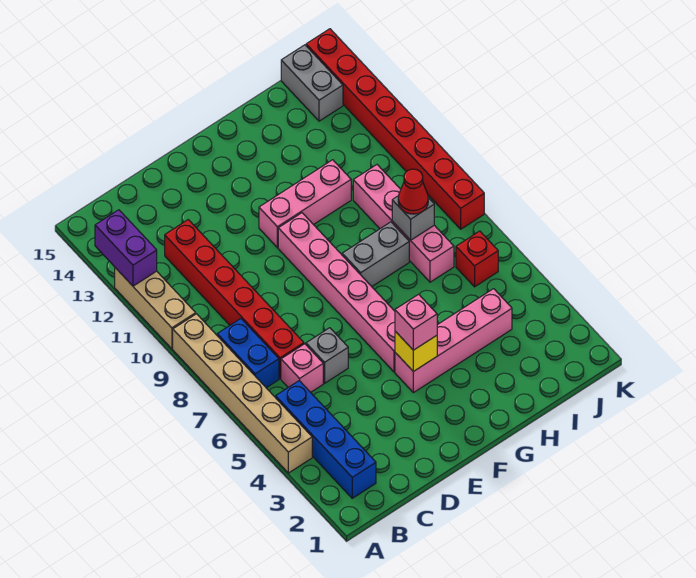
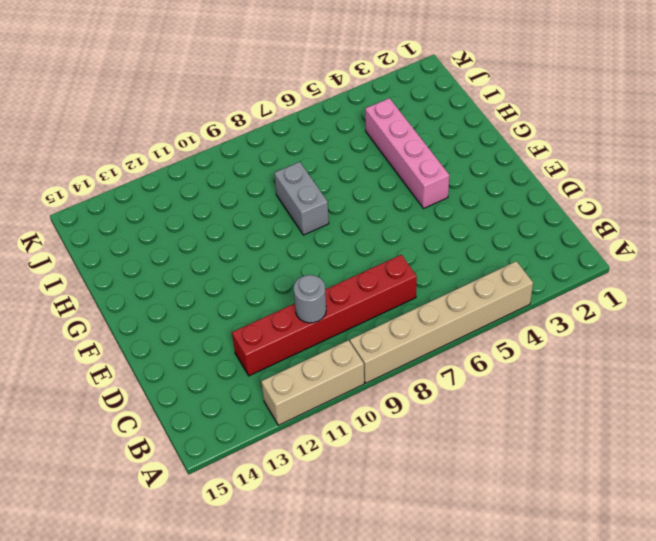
grey 1x1 round brick [294,275,326,323] -> none
none -> blue 1x4 brick [276,381,376,498]
none -> blue 1x2 brick [217,319,279,388]
none -> pink 1x1 brick [281,344,323,392]

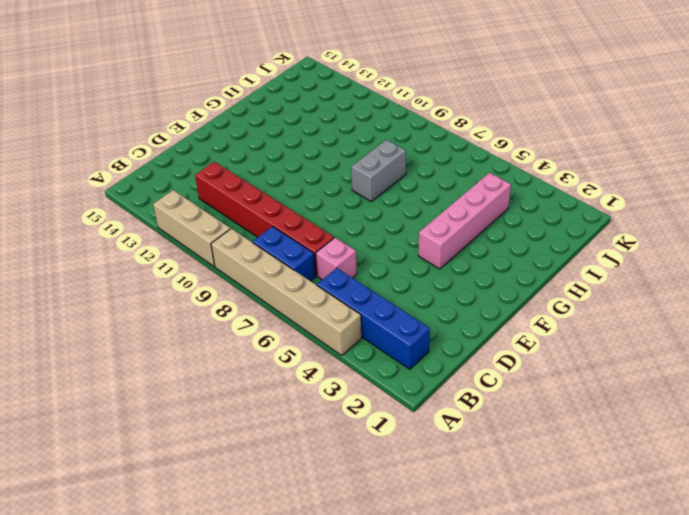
none -> grey 1x1 brick [306,328,348,383]
none -> pink 1x6 brick [278,213,395,372]
none -> pink 1x3 brick [259,160,351,248]

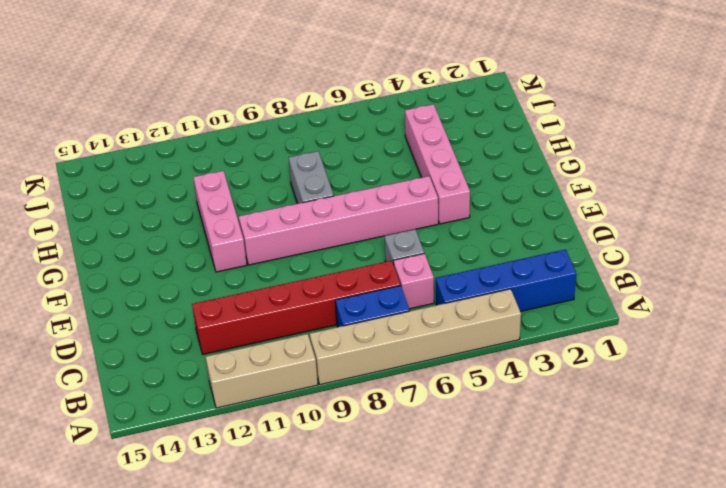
none -> pink 1x4 brick [353,165,454,282]
none -> red 1x1 brick [456,231,498,287]
none -> grey 1x2 brick [281,45,343,121]

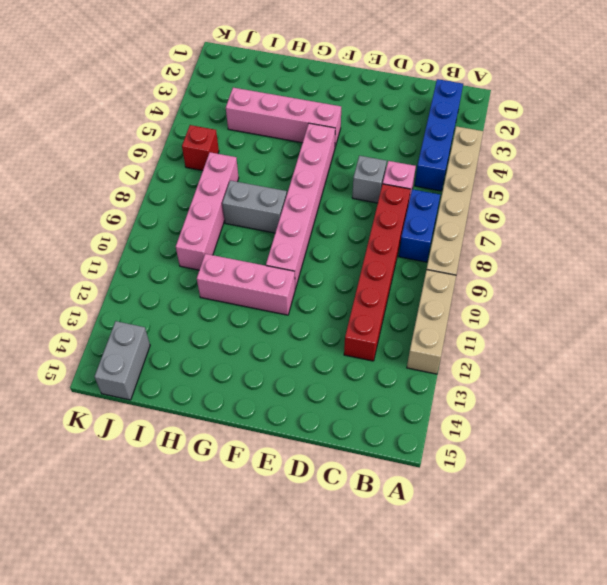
none -> red 1x8 brick [306,29,484,229]
none -> purple 1x2 brick [95,210,157,286]
none -> yellow 1x1 brick [395,331,437,372]

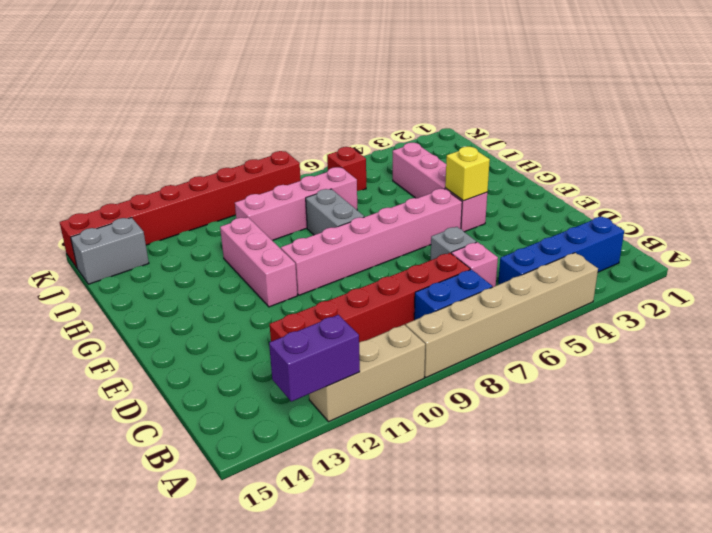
none -> grey 1x1 brick [392,196,434,240]
none -> pink 1x1 brick [395,294,437,350]
none -> red 1x1 cone [398,169,428,214]

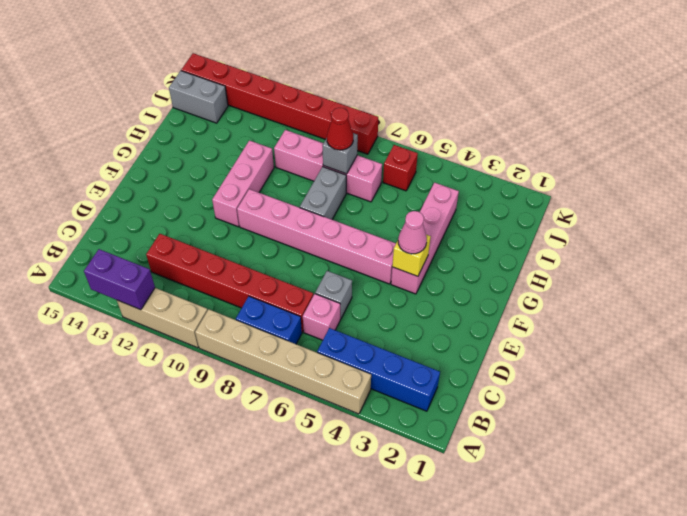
pink 1x1 cone [398,211,427,254] -> pink 1x1 brick [395,294,437,350]

